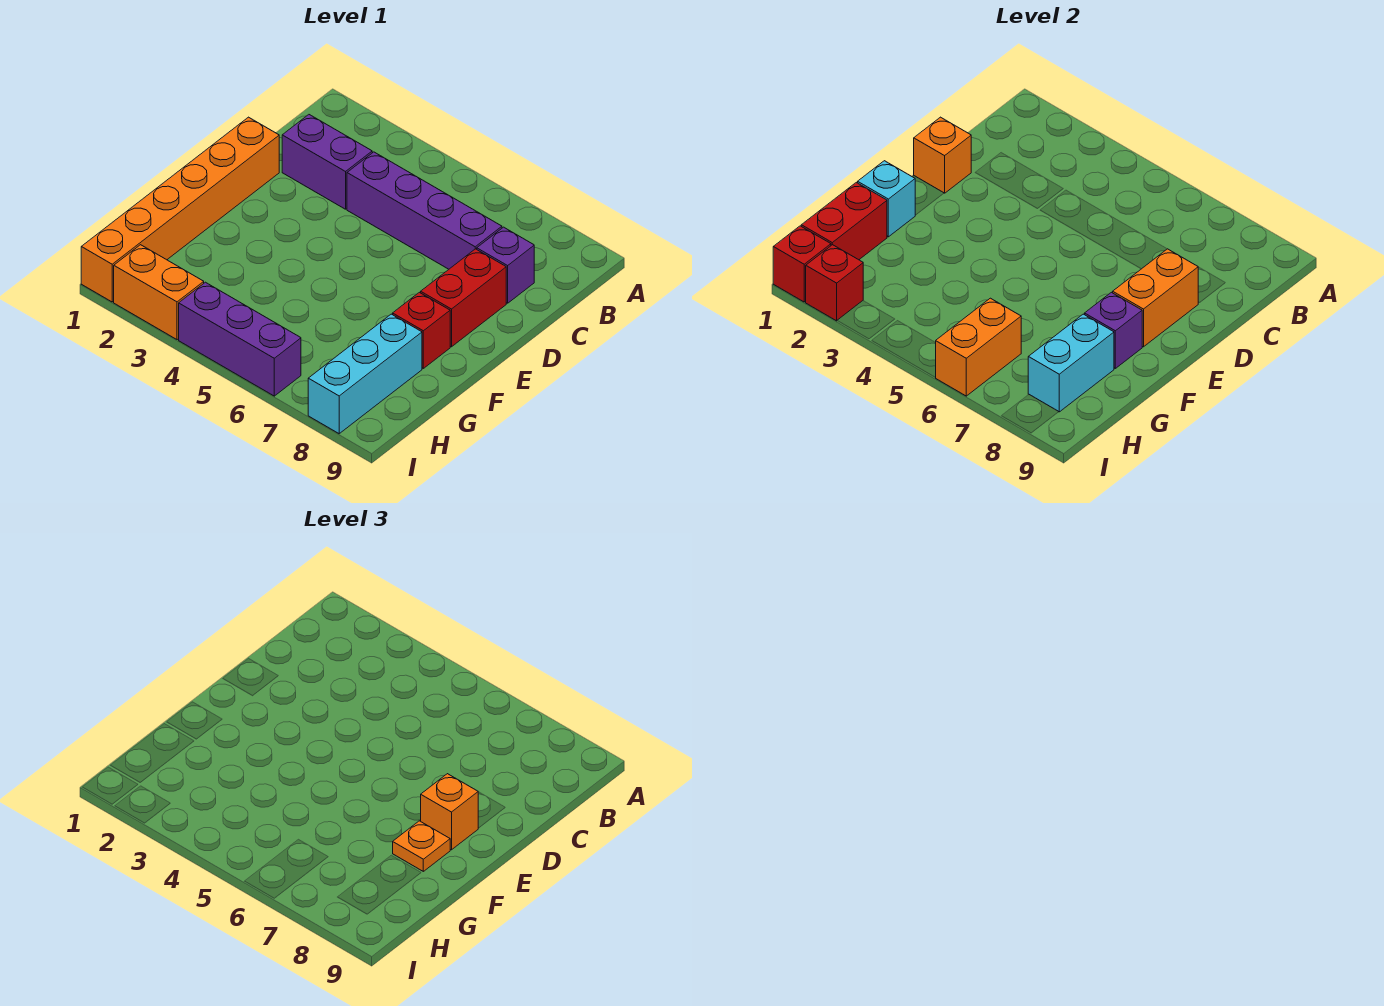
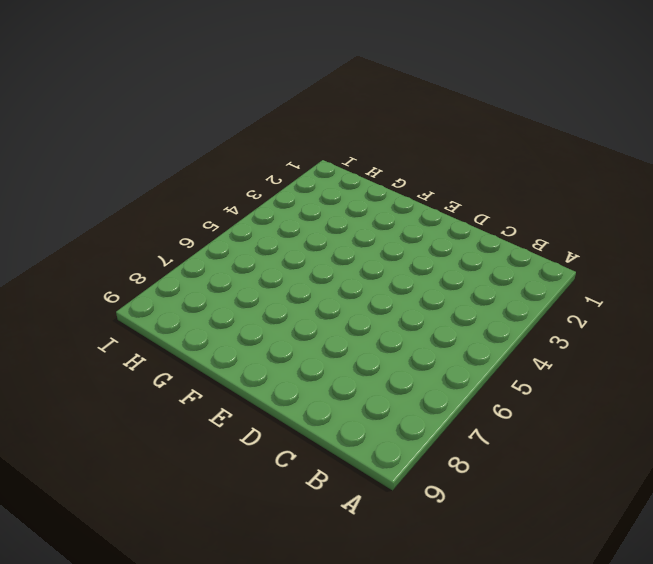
none -> purple 1x2 brick [282,115,372,209]
none -> purple 1x4 brick [347,152,502,269]
none -> purple 1x1 brick [477,227,534,303]

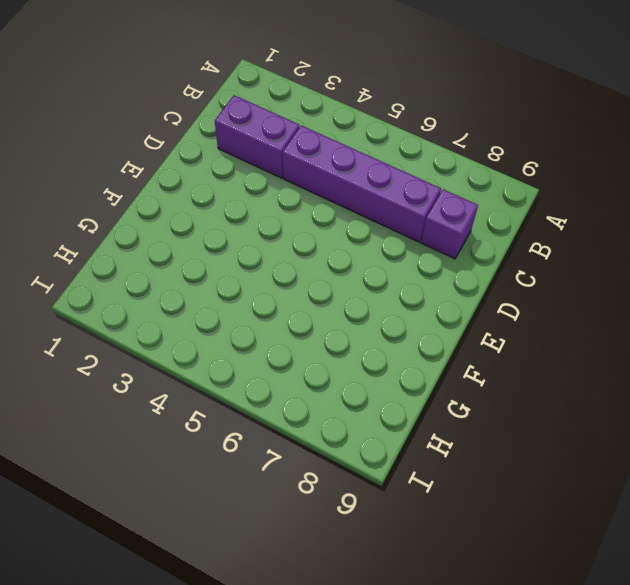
none -> orange 1x6 brick [81,117,279,302]
none -> red 1x2 brick [421,249,506,347]
none -> red 1x1 brick [393,292,450,368]

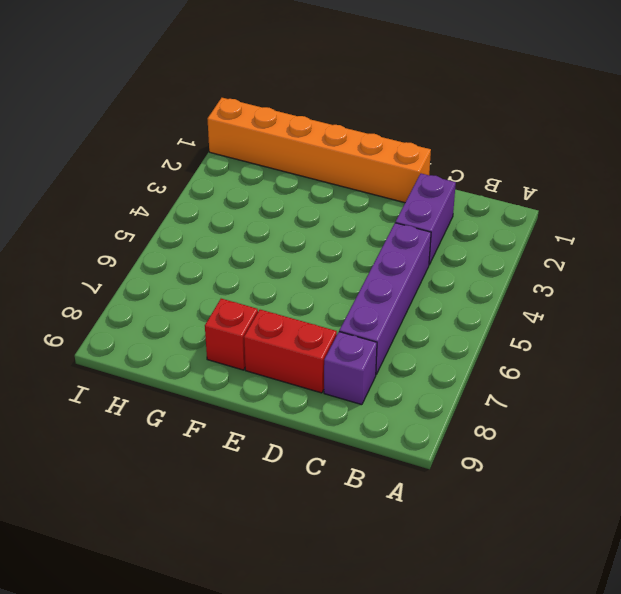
none -> cyan 1x3 brick [308,314,422,434]
none -> orange 1x2 brick [114,245,204,340]
none -> purple 1x3 brick [179,282,301,396]

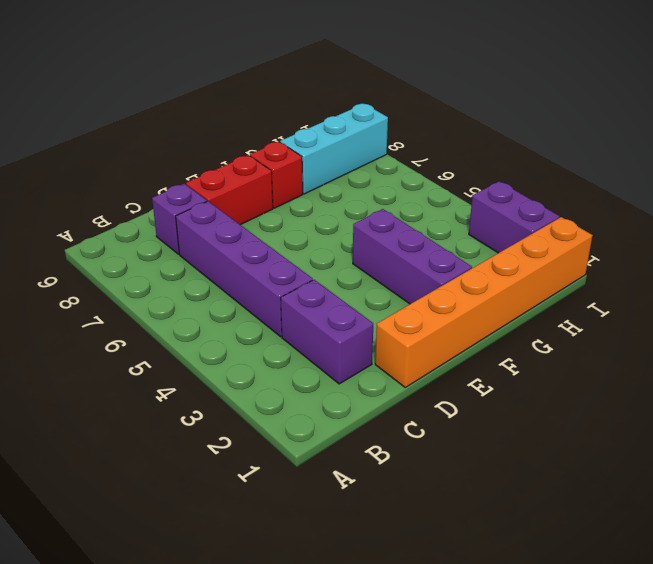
purple 1x3 brick [353,209,472,304] -> purple 1x3 brick moved to [179,282,301,396]
purple 1x2 brick [469,181,560,253] -> orange 1x2 brick [114,245,204,340]
none -> orange 1x1 brick [914,117,971,193]
none -> orange 1x2 brick [1113,249,1198,347]
none -> cyan 1x1 brick [858,161,915,237]

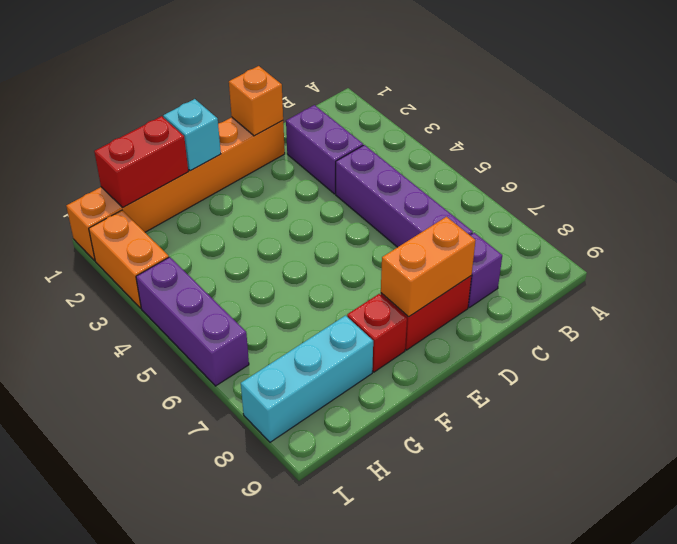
none -> purple 1x1 brick [1085,292,1142,368]
none -> cyan 1x2 brick [1028,314,1114,412]
none -> orange 1x2 brick [935,298,1021,396]

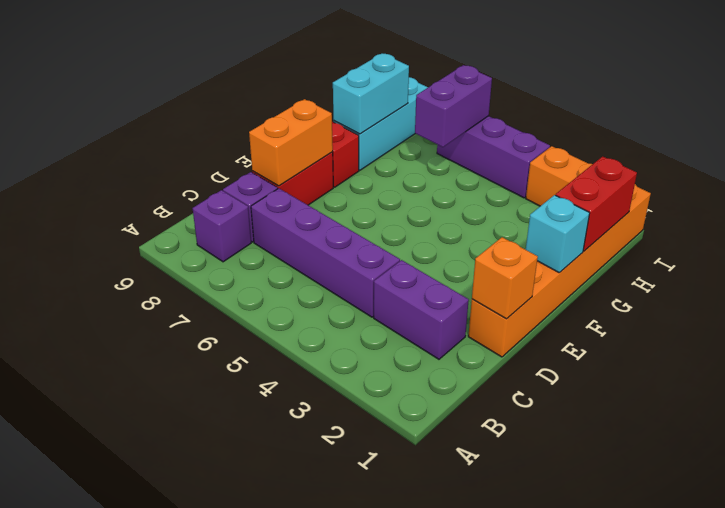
purple 1x1 brick [193,190,251,262] -> purple 1x1 brick moved to [1085,292,1142,368]
purple 1x2 brick [415,65,492,147] -> orange 1x2 brick [935,298,1021,396]
none -> red 1x1 brick [773,226,831,302]
none -> red 1x1 brick [806,245,863,321]
none -> orange 1x1 brick [421,774,478,850]

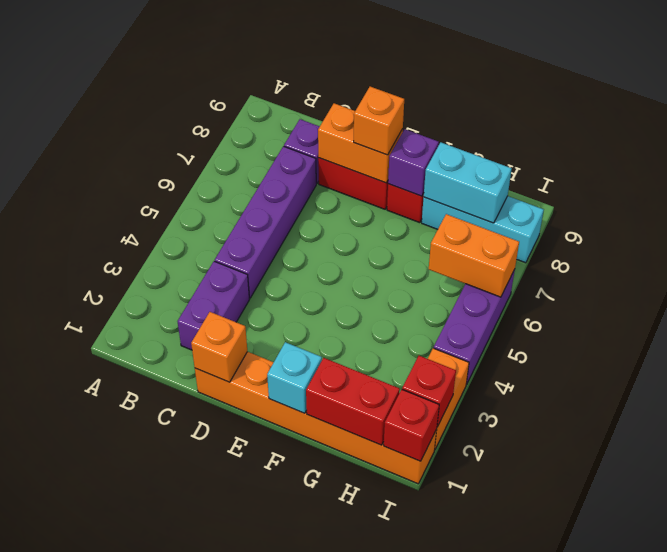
none -> orange 1x1 plate [393,821,450,871]

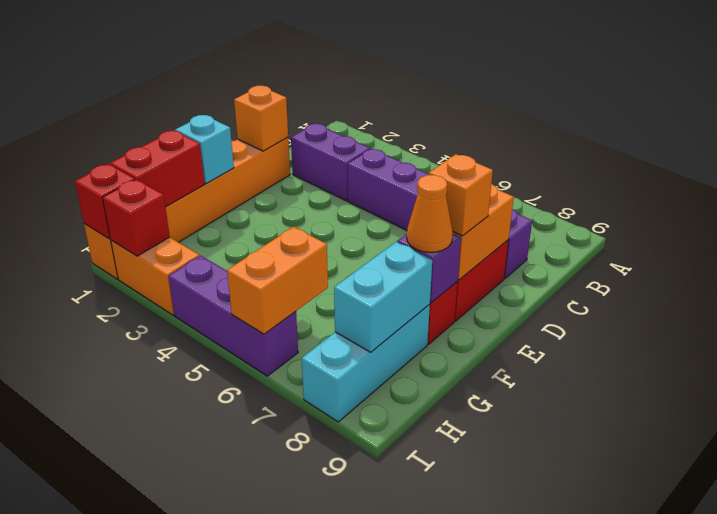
orange 1x1 cone [407,175,453,252] -> orange 1x1 plate [393,821,450,871]

